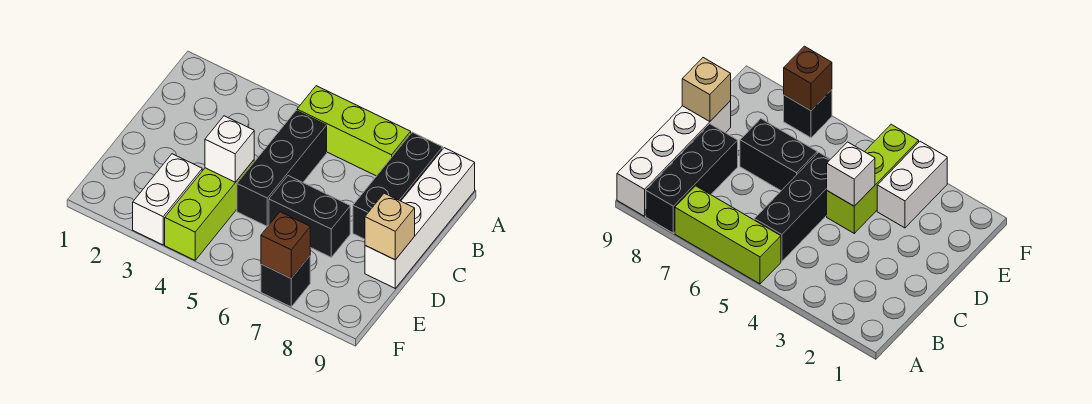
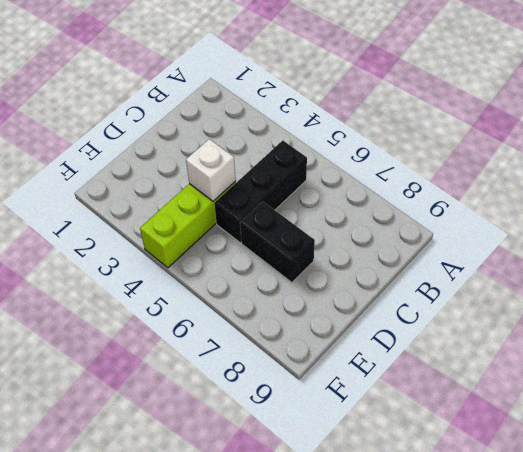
none -> lime 1x3 brick [297,86,411,176]
none -> black 1x3 brick [353,132,443,239]

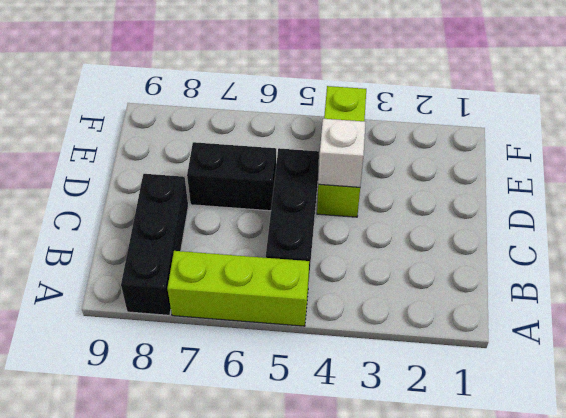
none -> white 1x4 brick [365,148,475,288]
none -> white 1x2 brick [133,154,202,245]

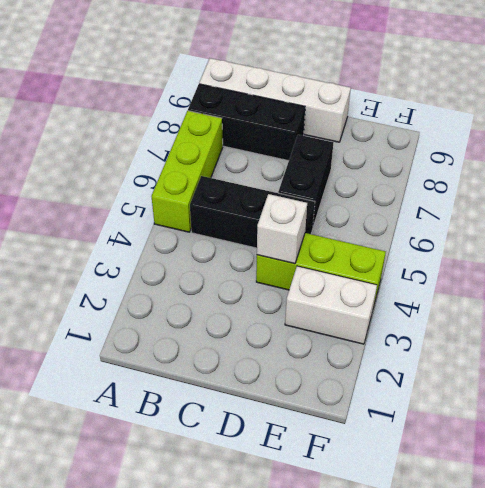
none -> black 1x1 brick [261,256,310,307]
none -> tan 1x1 brick [365,193,415,260]

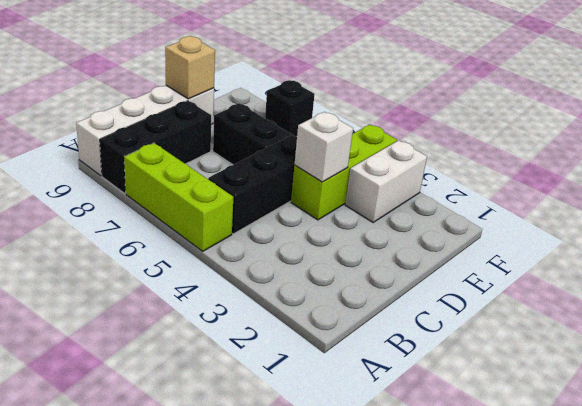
none -> brown 1x1 brick [261,212,310,278]

